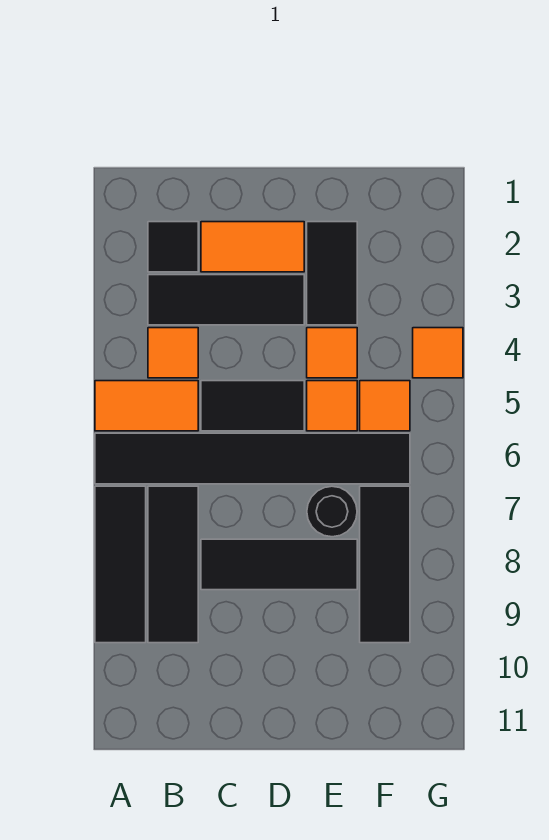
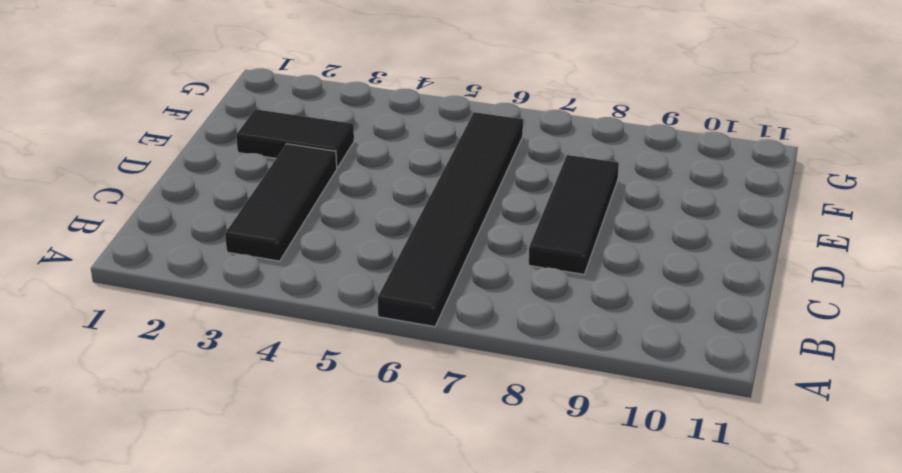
none -> orange 1x2 tile [95,381,198,431]
none -> black 1x3 tile [95,486,146,643]
none -> black 1x1 tile [148,222,198,272]

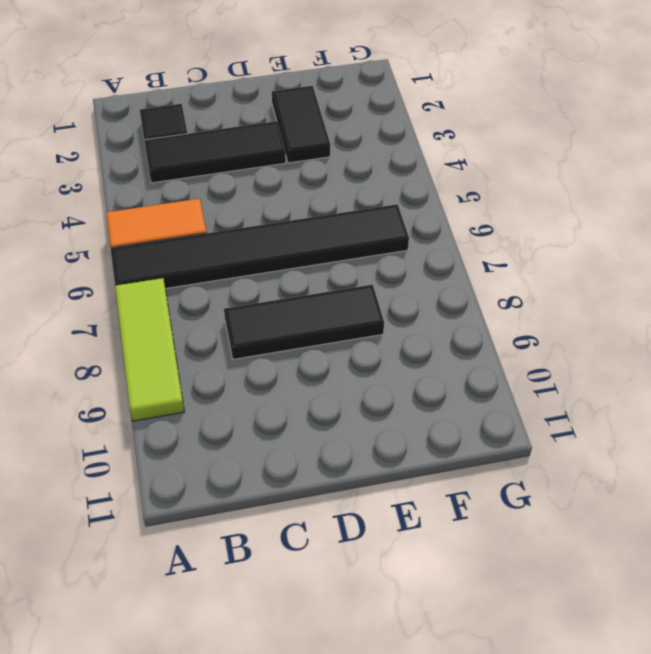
lime 1x3 tile [115,278,184,421] -> black 1x3 tile [95,486,146,643]
none -> orange 1x1 tile [148,328,198,378]
none -> black 1x3 tile [148,486,198,643]
none -> orange 1x2 tile [201,222,304,272]

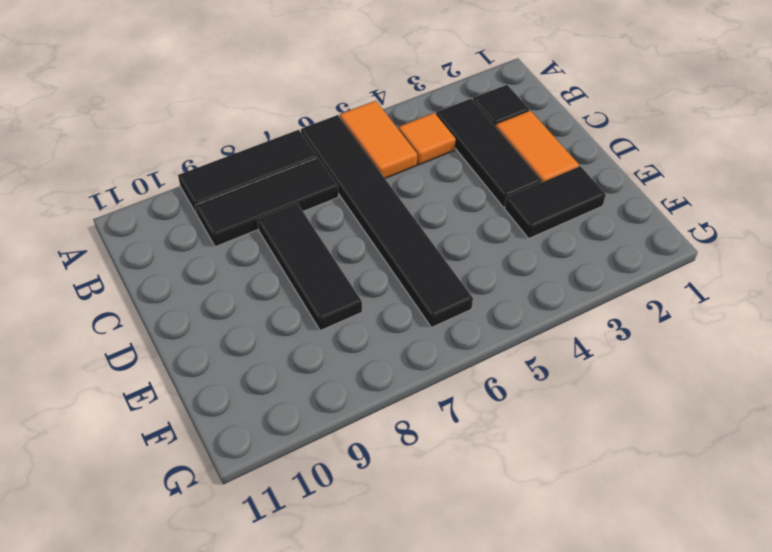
none -> black 1x2 tile [201,381,304,431]
none -> orange 1x1 tile [307,328,357,378]
none -> orange 1x1 tile [307,381,357,431]

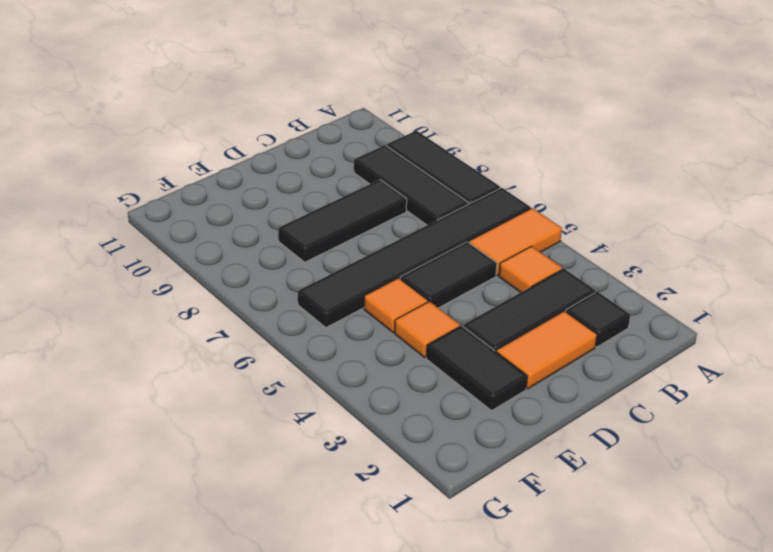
none -> black 1x1 round brick [307,486,357,537]
none -> orange 1x1 tile [360,381,410,431]
none -> black 1x3 tile [360,486,410,643]

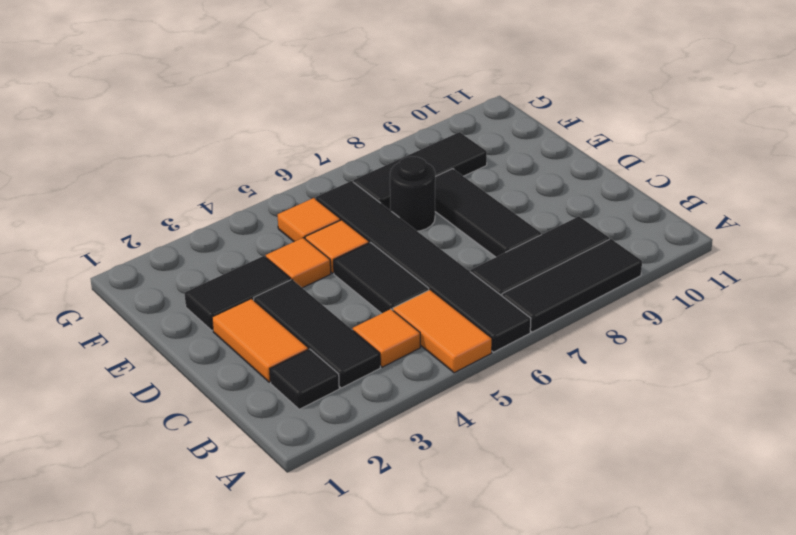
none -> orange 1x1 tile [413,328,463,378]

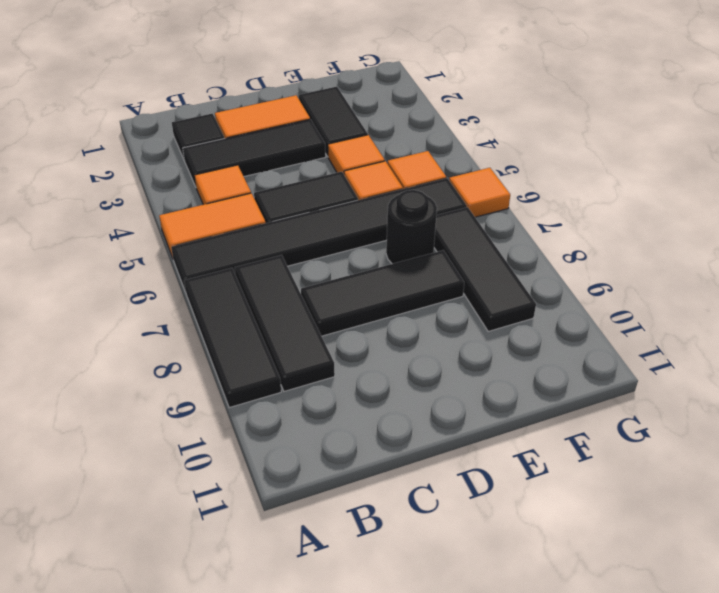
orange 1x1 tile [449,168,510,217] -> orange 1x1 tile moved to [413,328,463,378]

